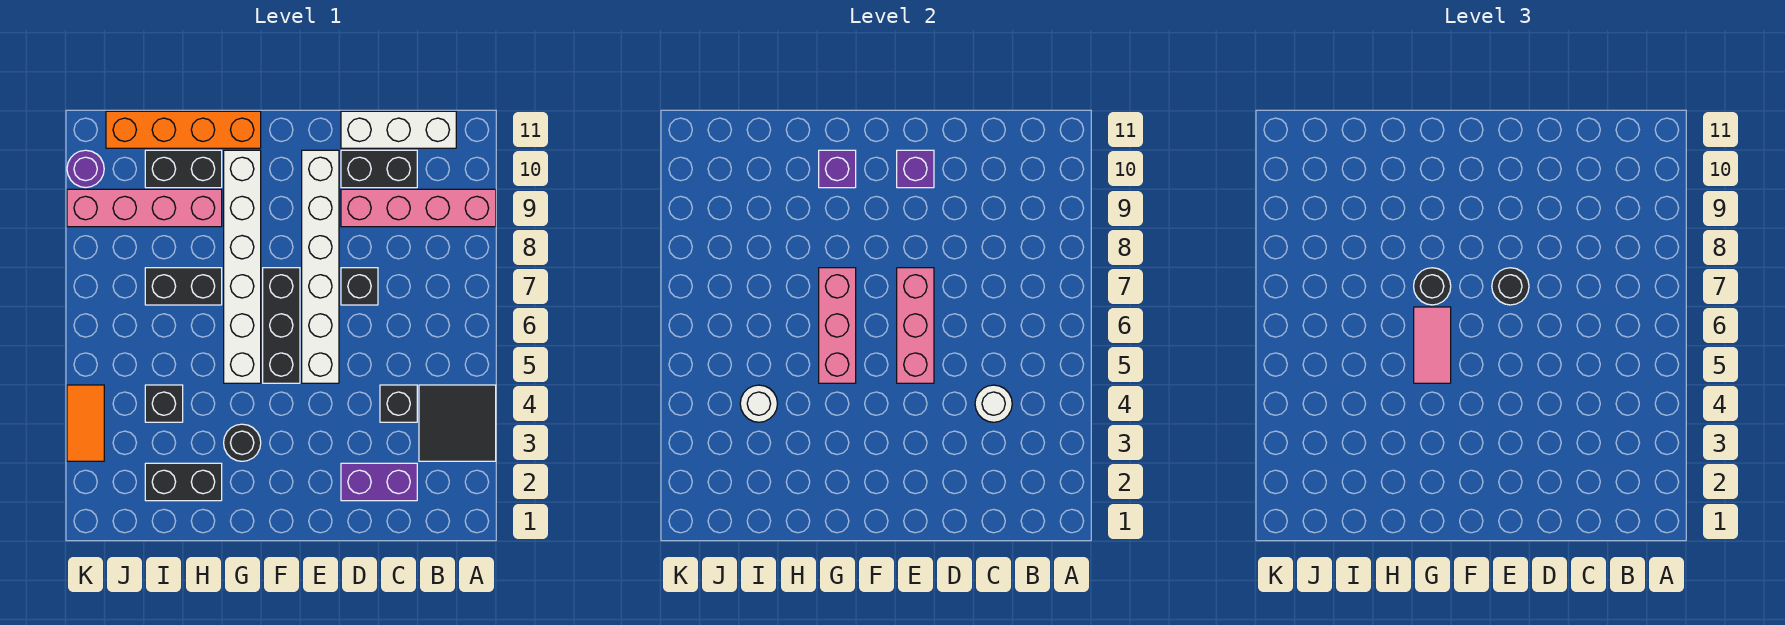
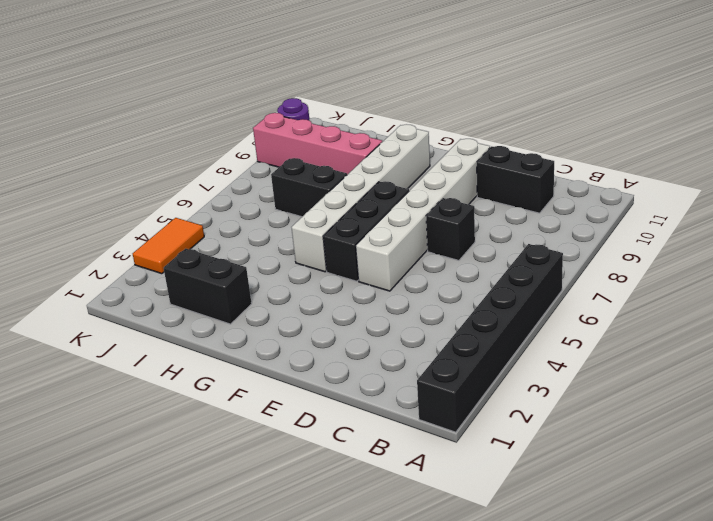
black 1x6 brick [417,244,563,432] -> black 2x2 tile [419,385,496,461]
none -> pink 1x4 brick [341,189,496,227]
none -> white 1x3 brick [341,111,456,148]
none -> purple 1x2 brick [341,463,417,501]

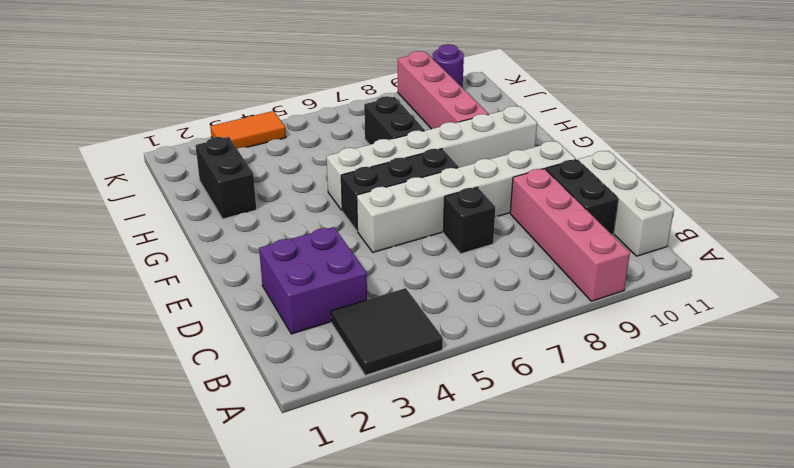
purple 2x2 brick [259,227,367,334] -> purple 1x2 brick [341,463,417,501]
none -> black 1x1 brick [380,385,417,422]
none -> black 1x1 round brick [224,424,261,461]
none -> orange 1x4 brick [106,111,261,148]

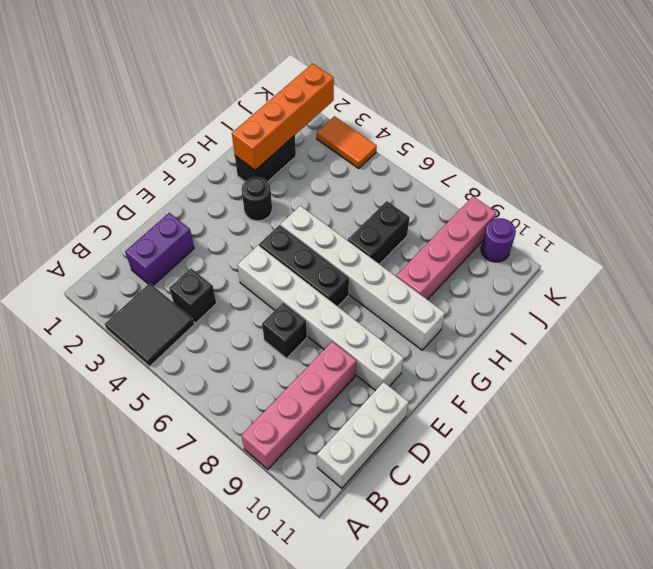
orange 1x4 brick [232,63,334,170] -> orange 1x4 brick moved to [106,111,261,148]
none -> black 1x2 brick [341,150,417,188]
none -> black 1x2 brick [145,150,222,188]
none -> black 1x1 brick [145,385,183,422]

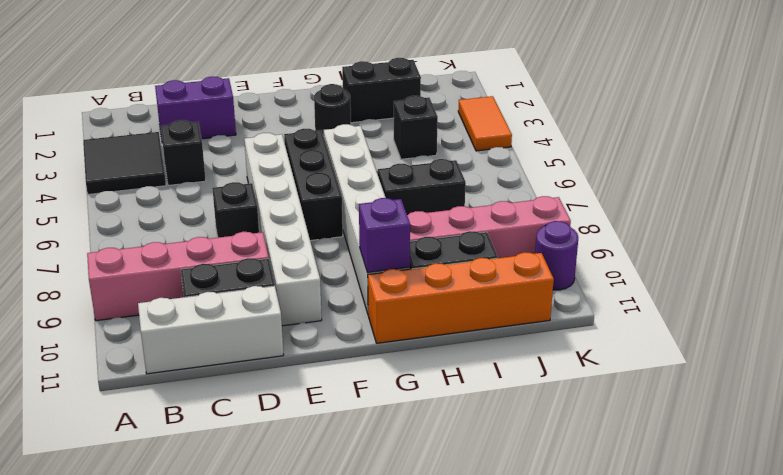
none -> white 1x1 round brick [975,385,1012,422]
none -> pink 1x3 brick [897,268,934,383]
none -> purple 1x1 brick [897,150,934,188]

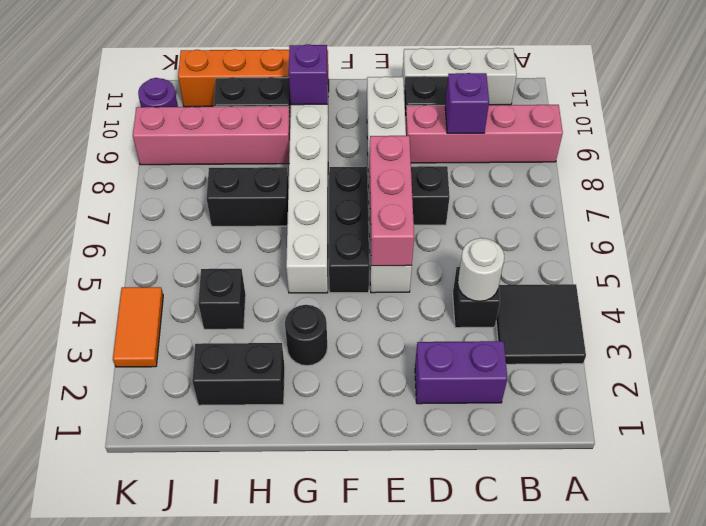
purple 1x1 brick [445,73,489,133] -> purple 1x1 brick moved to [897,150,934,188]
none -> pink 1x3 brick [819,268,856,383]
none -> white 1x1 round brick [740,385,777,422]
none -> black 1x1 round brick [1492,268,1529,305]

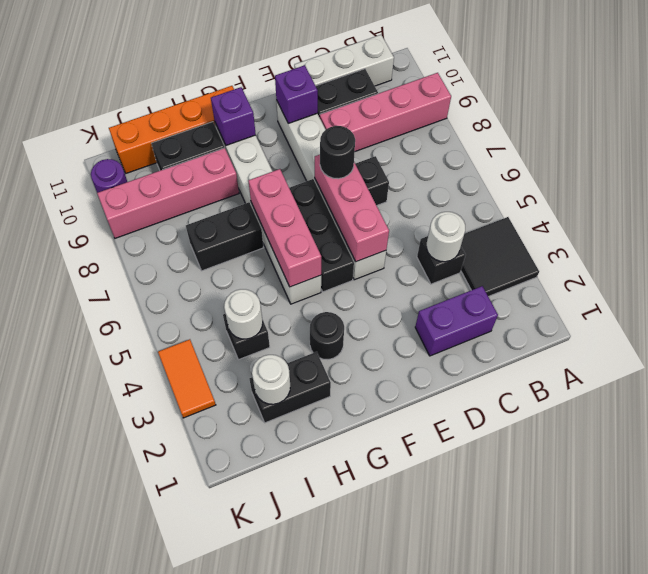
white 1x1 round brick [252,355,290,404] -> none
none -> pink 1x2 tile [1414,307,1451,383]
none -> black 1x1 round brick [1414,268,1451,305]

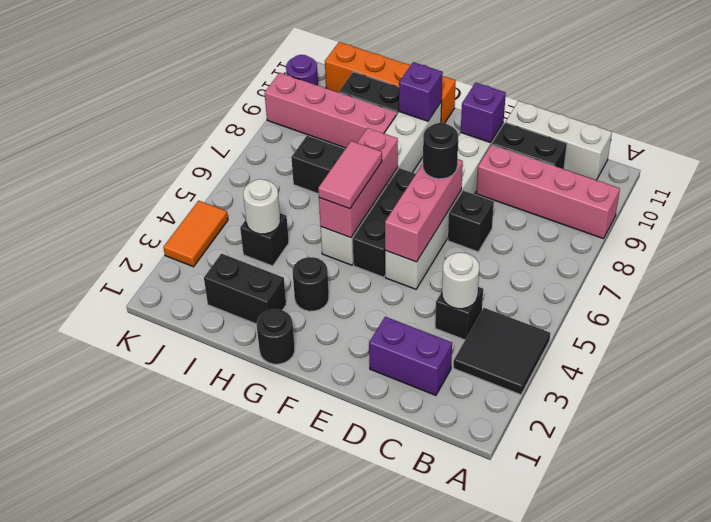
black 1x1 round brick [257,309,295,364] -> black 1x1 round brick moved to [1414,268,1451,305]

